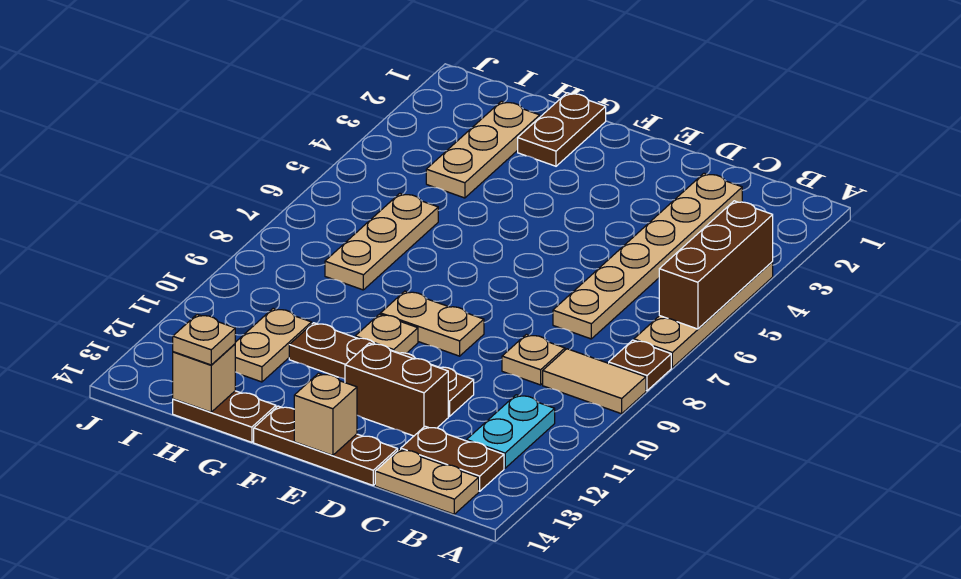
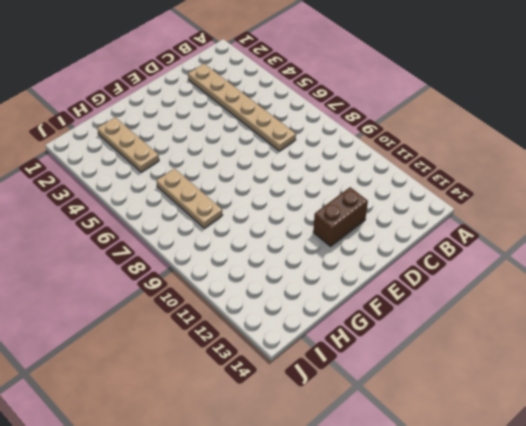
none -> tan 1x4 plate [634,262,773,368]
none -> brown 1x1 plate [609,340,671,391]
none -> tan 1x2 tile [543,349,646,414]

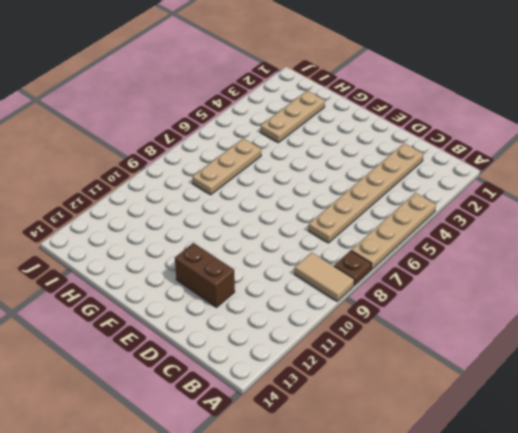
none -> cyan 1x2 plate [467,395,555,468]
none -> brown 1x2 plate [401,426,504,491]
none -> tan 1x2 plate [375,449,479,514]

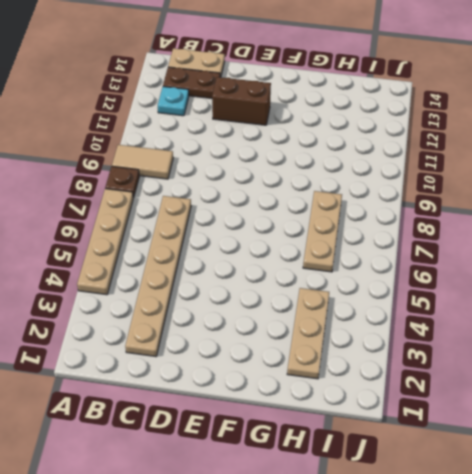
cyan 1x1 plate [158,87,189,116] -> cyan 1x2 plate [467,395,555,468]
none -> tan 1x1 plate [502,334,565,385]
none -> brown 1x4 plate [289,323,474,417]
none -> brown 1x3 plate [254,406,398,485]

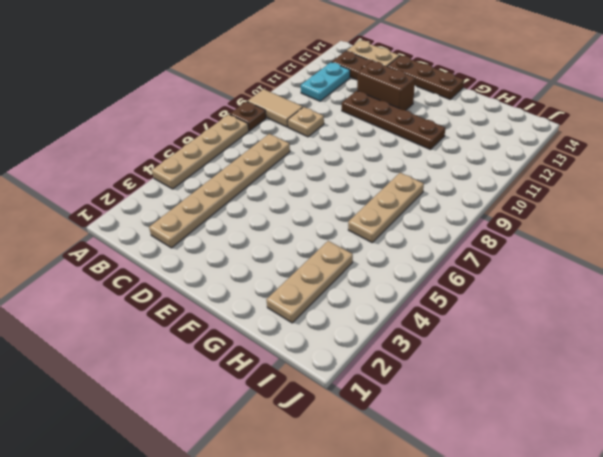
none -> tan 1x2 plate [381,291,484,356]
none -> tan 1x1 plate [355,314,418,353]
none -> brown 1x2 plate [518,93,606,166]

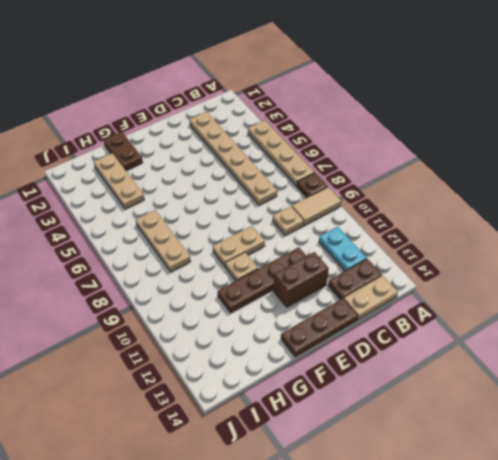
none -> brown 1x2 plate [173,391,276,442]
none -> tan 1x2 plate [235,308,312,382]
none -> brown 1x3 brick [659,201,773,329]

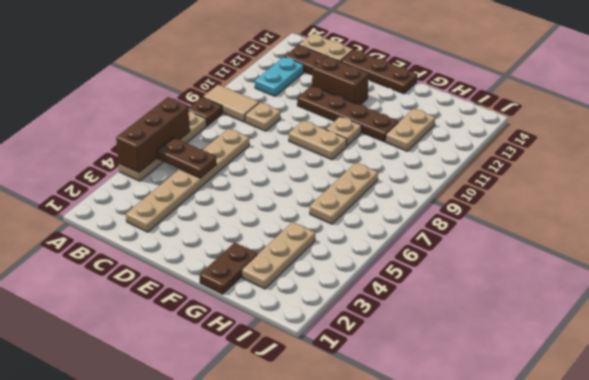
brown 1x2 plate [157,138,216,178] -> brown 1x2 plate moved to [173,391,276,442]
none -> tan 1x1 brick [294,373,357,455]
none -> tan 1x1 brick [173,344,235,412]
none -> tan 1x1 plate [173,314,235,365]

